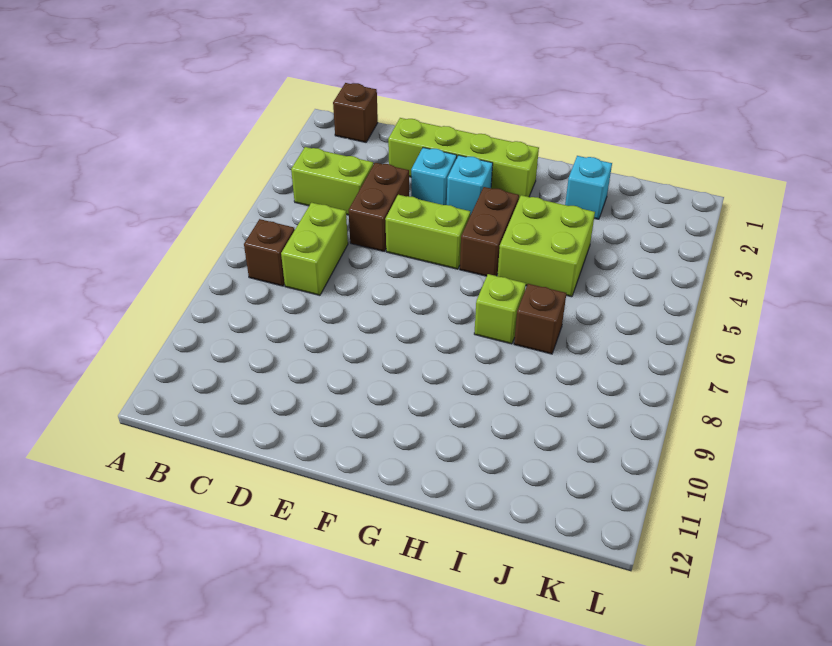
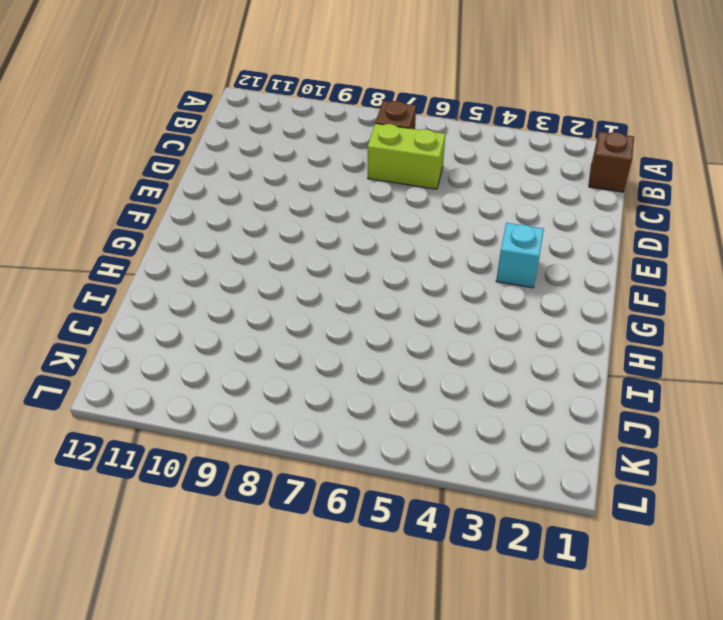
none -> lime 1x2 brick [291,147,374,215]
none -> lime 1x4 brick [388,118,539,198]
none -> brown 1x2 brick [348,163,409,252]

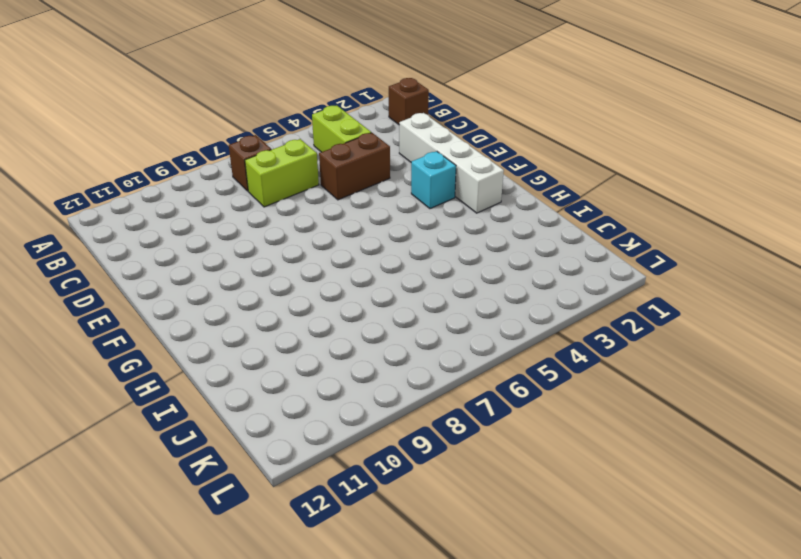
white 1x4 brick [399,113,504,213] -> lime 1x4 brick [388,118,539,198]
none -> cyan 1x1 brick [411,148,457,205]
none -> lime 1x2 brick [385,195,470,269]
none -> brown 1x2 brick [460,187,519,276]

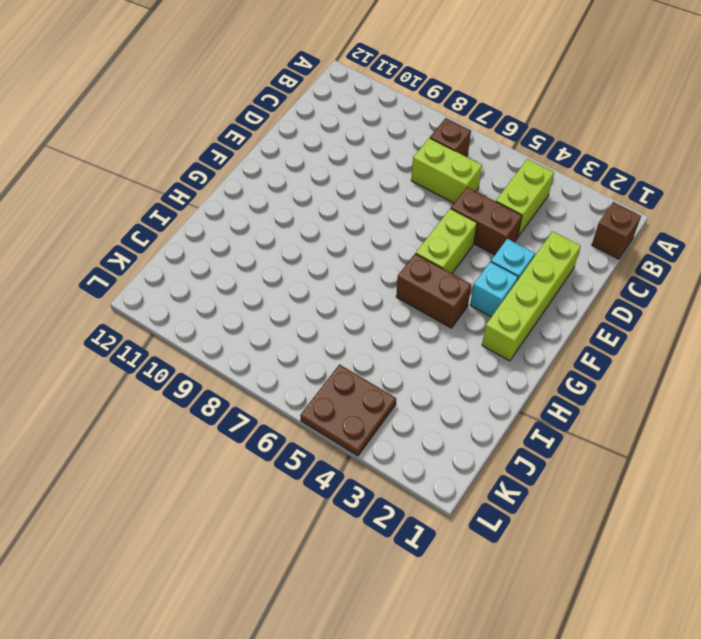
brown 2x2 plate [300,365,396,456] -> none
none -> lime 2x2 brick [498,195,595,297]
none -> lime 1x1 brick [474,274,526,344]
none -> cyan 1x1 brick [565,156,612,219]

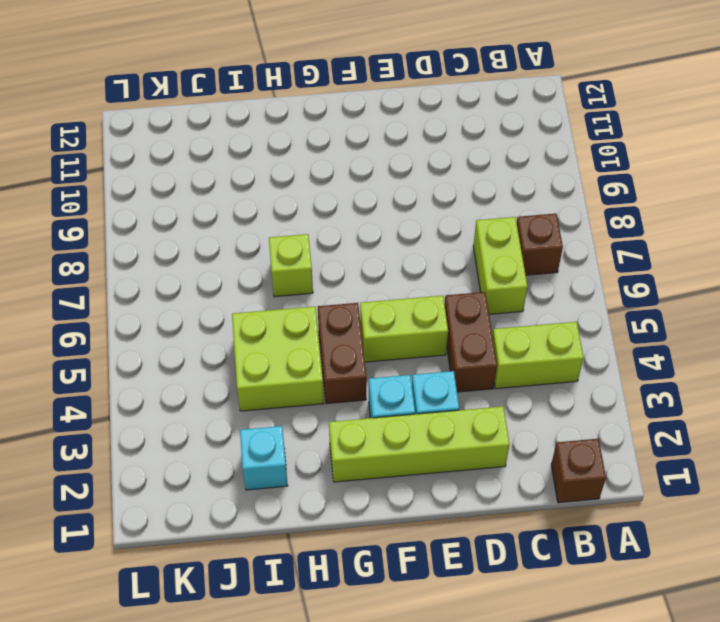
none -> brown 1x1 brick [514,284,566,354]

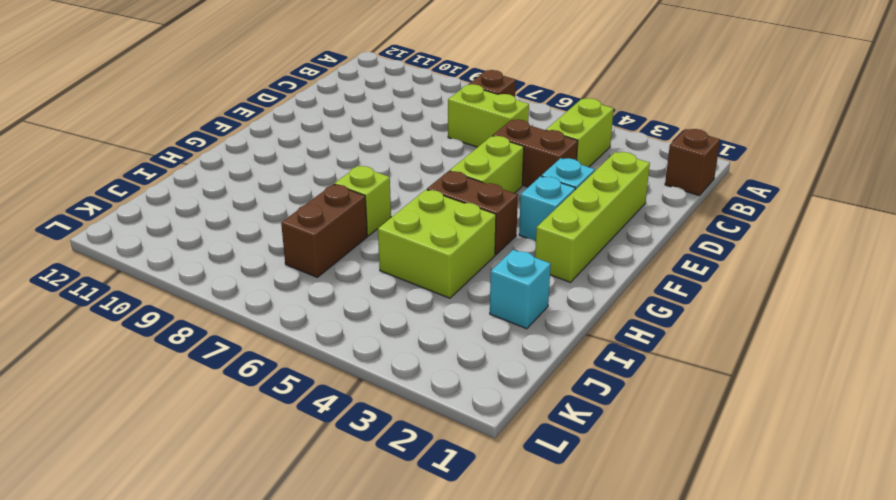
brown 1x2 brick [281,184,367,277] -> brown 1x1 brick [514,284,566,354]

